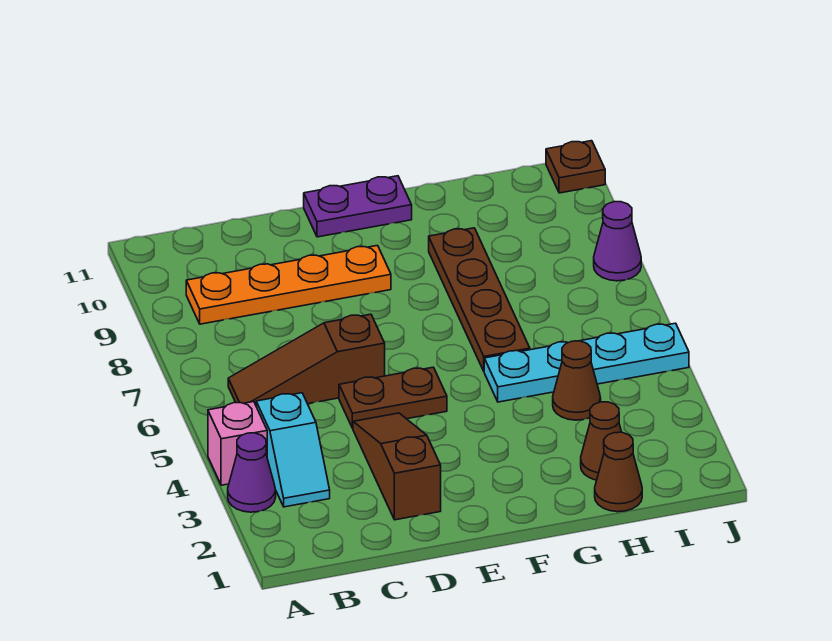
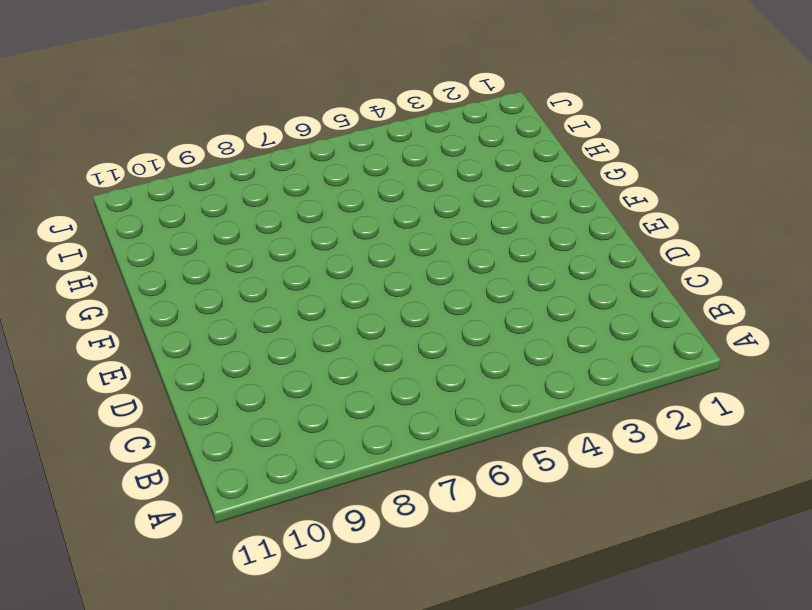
none -> purple 1x1 cone [228,433,276,512]
none -> pink 1x1 brick [208,402,267,485]
none -> cyan 1x2 slope [256,393,330,507]

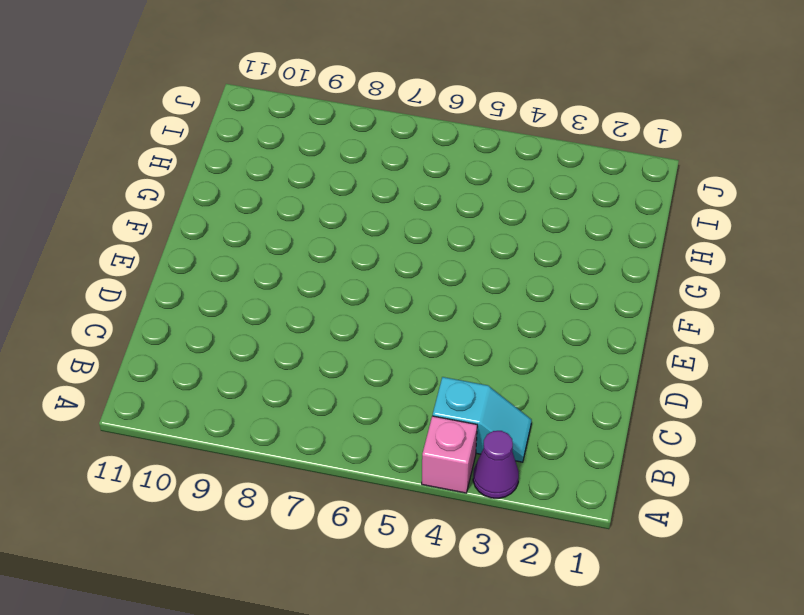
none -> brown 1x3 slope [228,314,385,405]
none -> orange 1x4 plate [186,246,391,324]
none -> brown 1x3 slope [353,413,441,520]

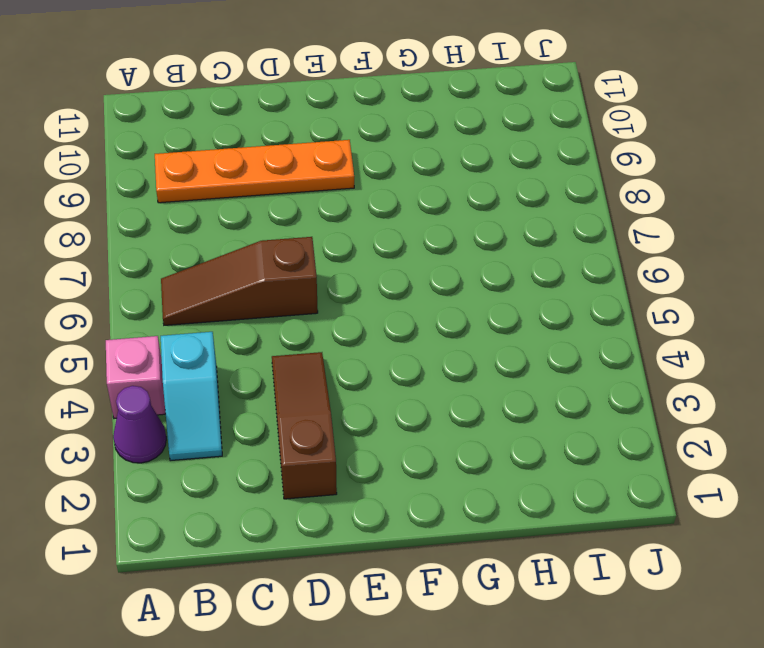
none -> brown 1x2 plate [339,367,447,428]
none -> purple 1x2 plate [304,176,412,237]
none -> cyan 1x4 plate [484,323,689,402]

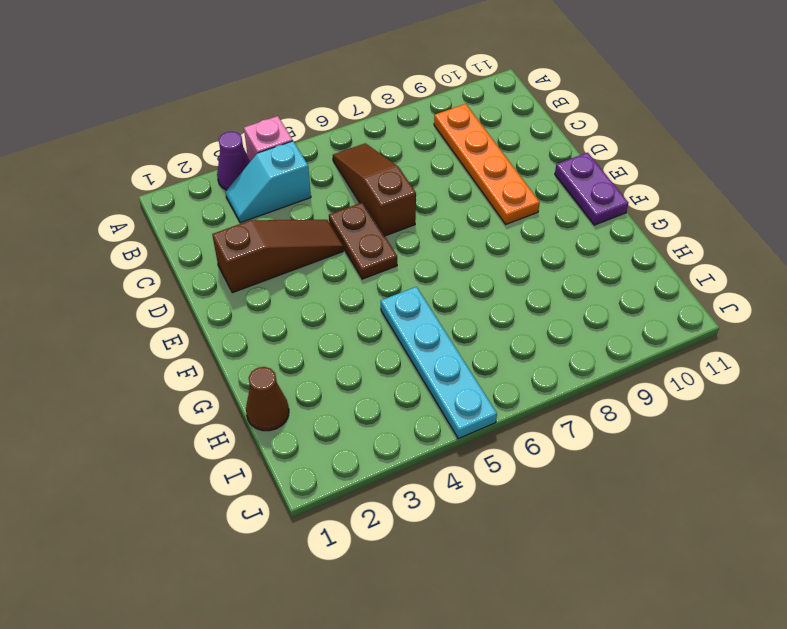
none -> brown 1x4 plate [429,228,530,371]
none -> brown 1x1 cone [581,402,621,480]
none -> brown 1x1 cone [553,341,601,420]

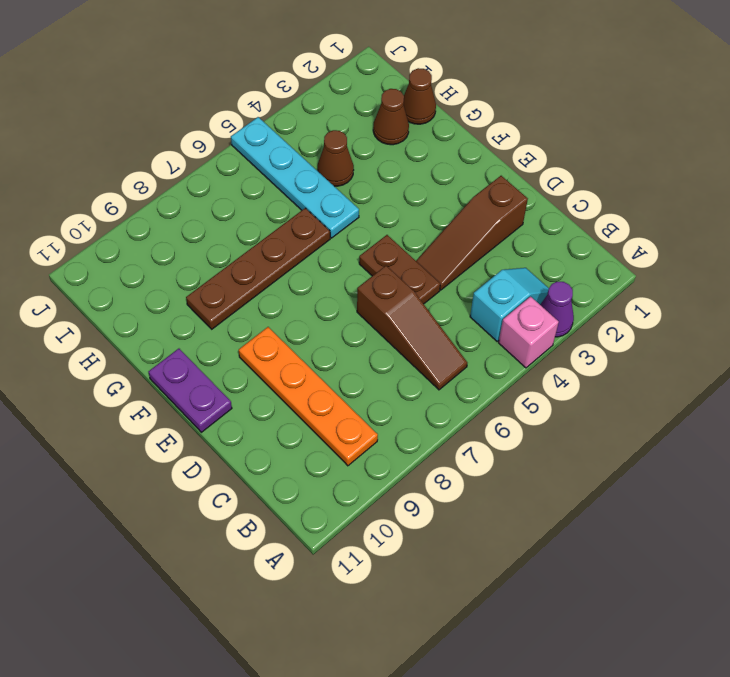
none -> purple 1x1 cone [594,202,641,281]
none -> brown 1x1 plate [546,141,605,193]

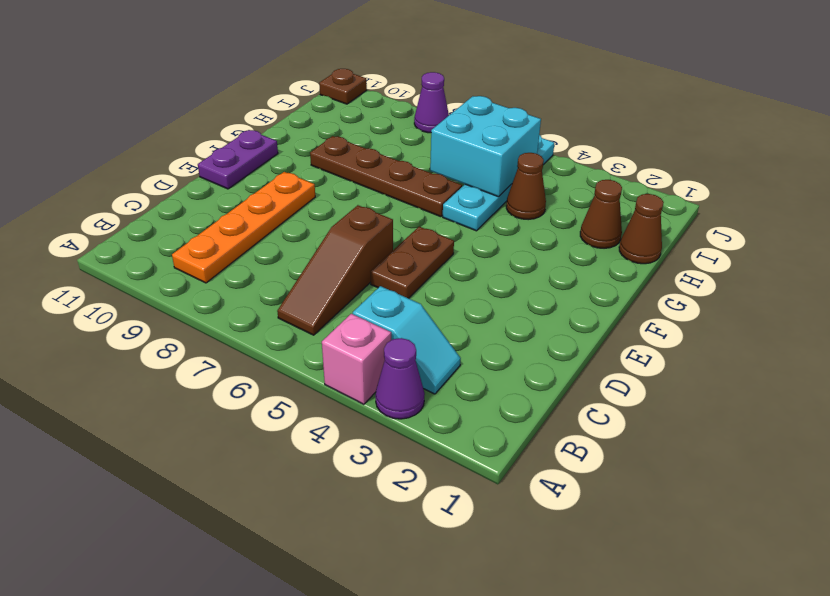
cyan 2x2 brick [430,96,541,197] -> none
none -> brown 1x3 slope [353,413,441,520]

